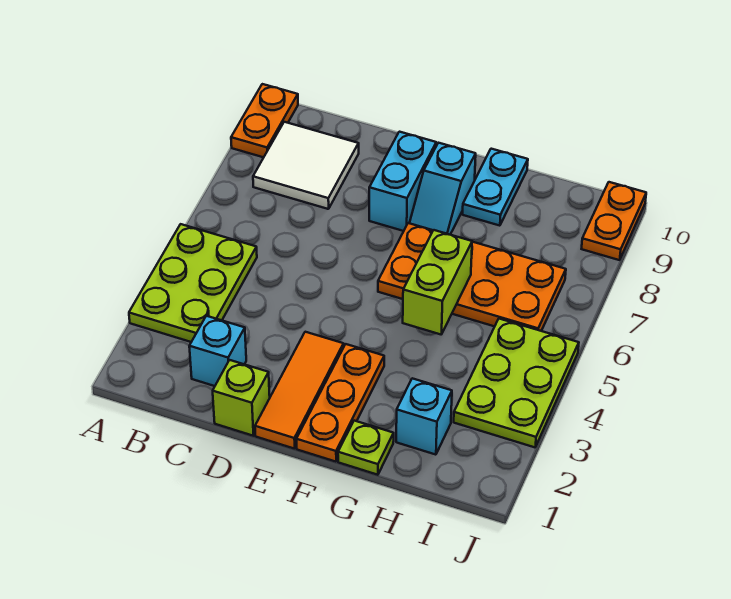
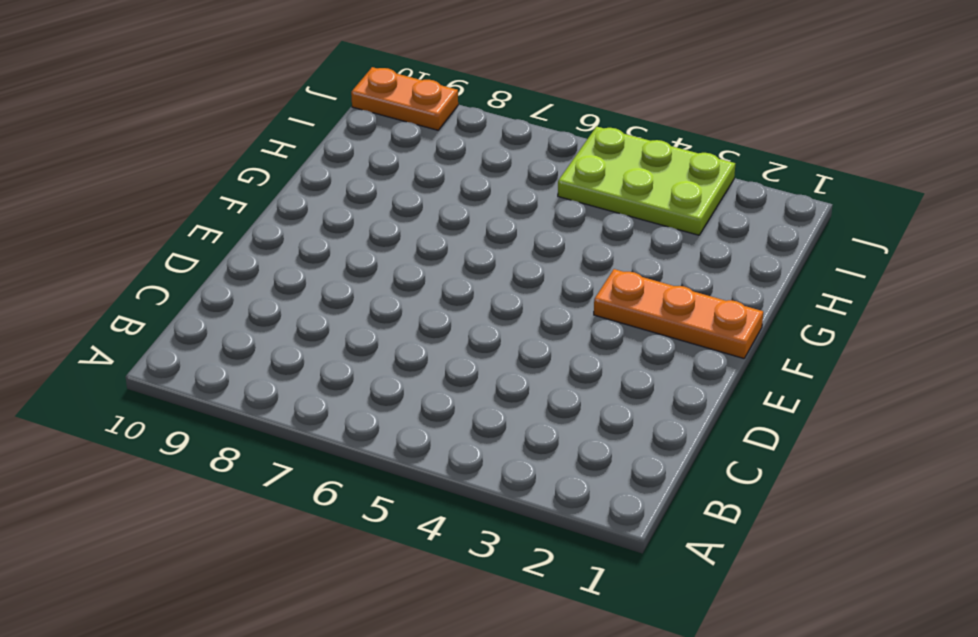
none -> lime 2x3 plate [129,224,257,342]
none -> orange 1x2 plate [231,84,298,157]
none -> white 2x2 tile [253,122,359,209]

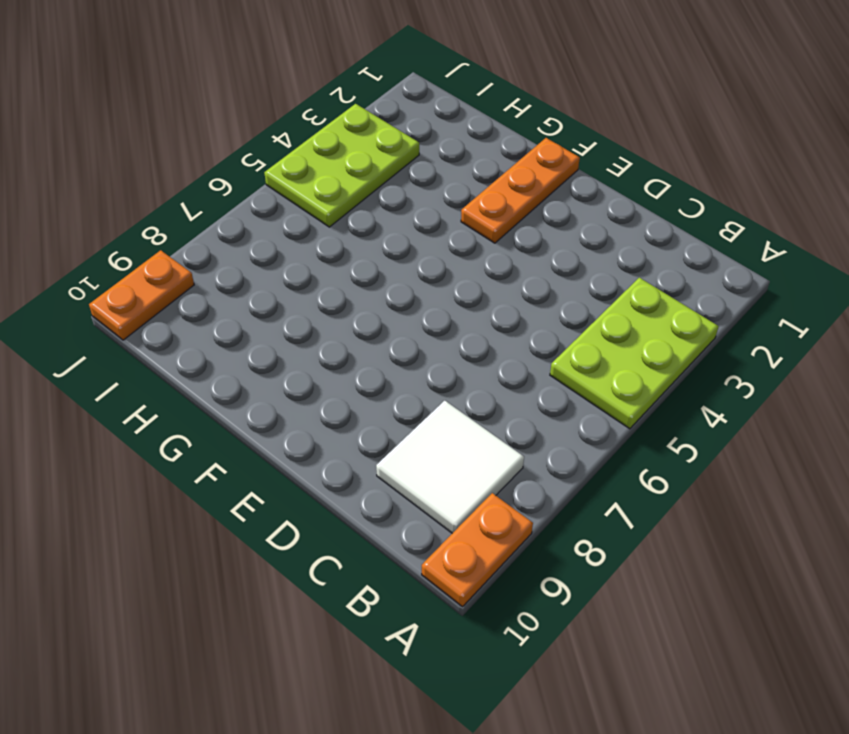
none -> cyan 1x1 brick [189,316,246,386]
none -> lime 1x1 brick [213,360,270,436]
none -> orange 1x3 tile [255,332,344,449]

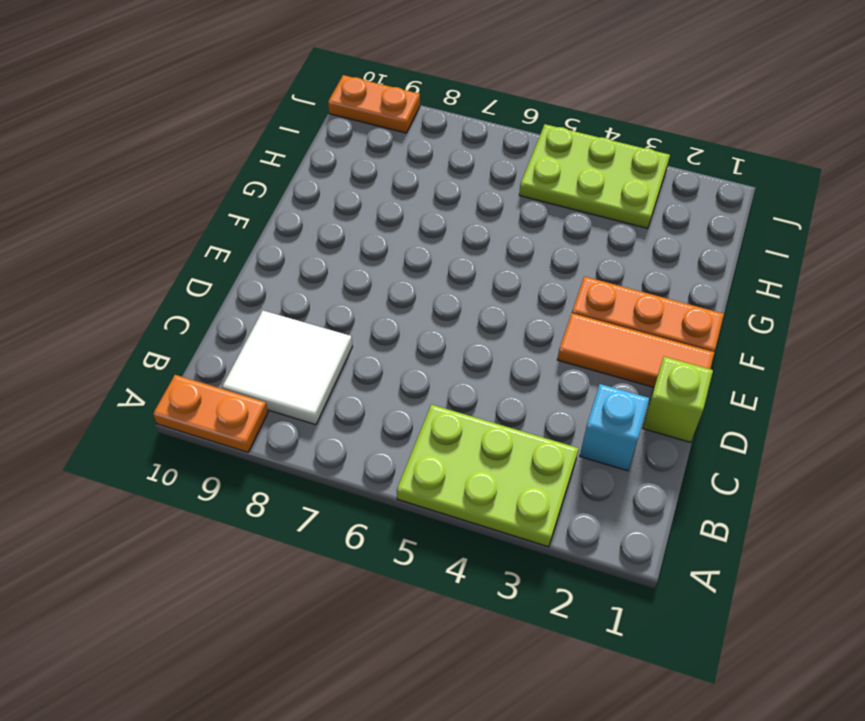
none -> cyan 1x2 brick [369,132,436,231]
none -> orange 2x4 plate [378,223,566,331]
none -> cyan 1x2 slope [410,143,476,235]

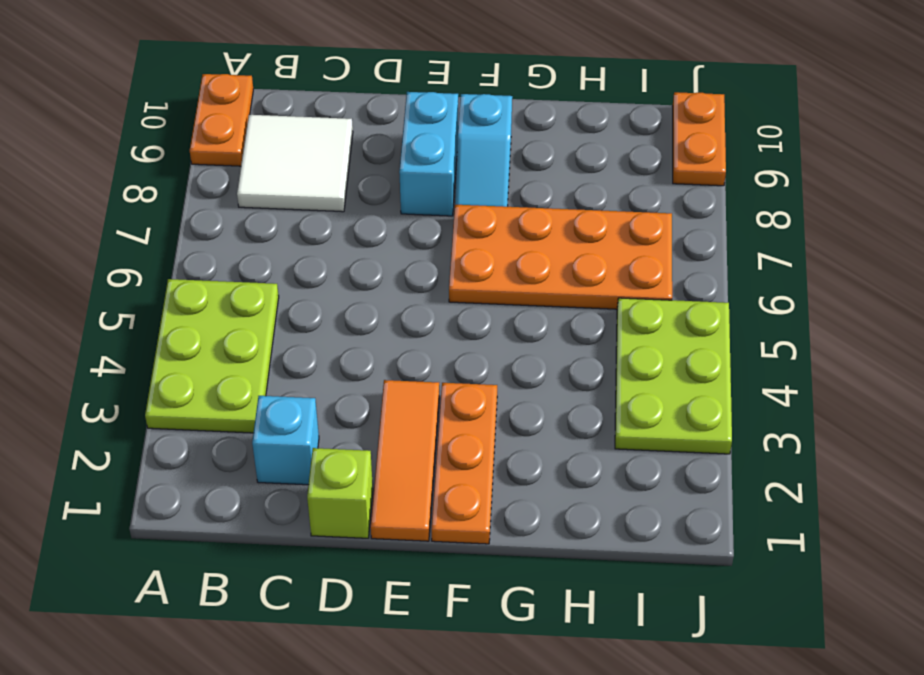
none -> lime 1x1 plate [338,421,394,475]
none -> cyan 1x2 plate [463,149,528,226]
none -> cyan 1x1 brick [396,378,452,455]

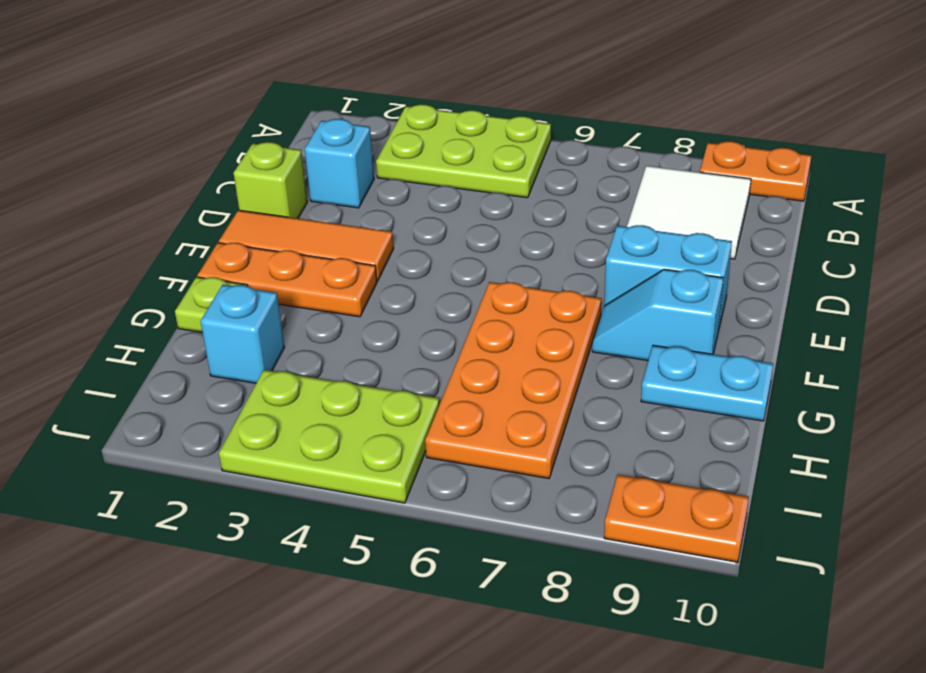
none -> lime 1x2 brick [403,230,472,334]

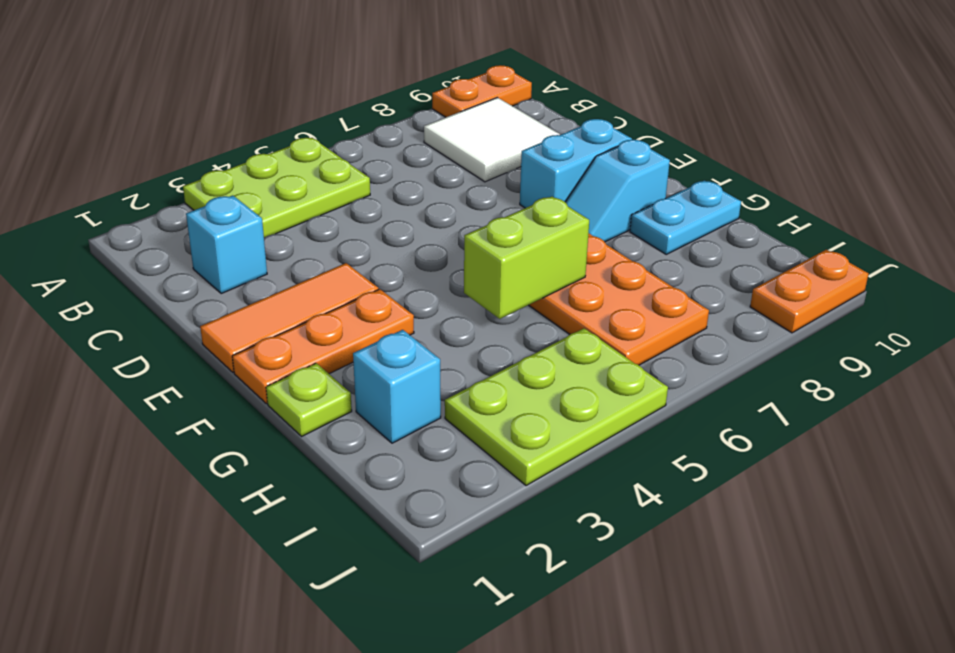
none -> lime 1x1 brick [213,360,270,436]

